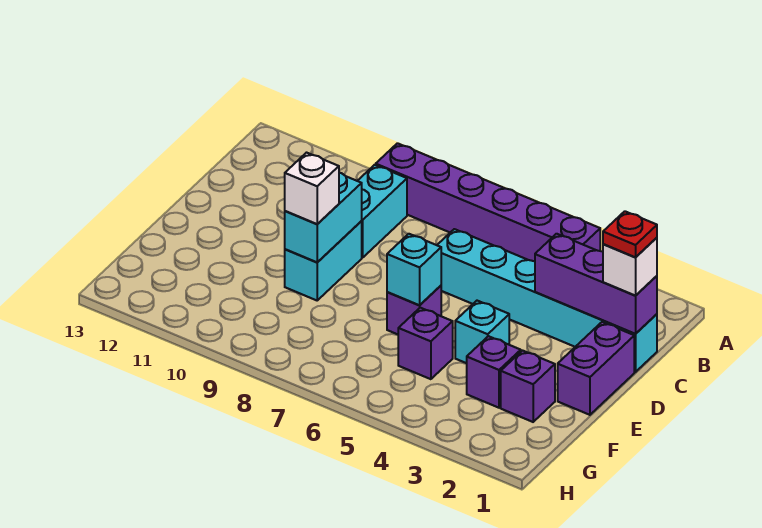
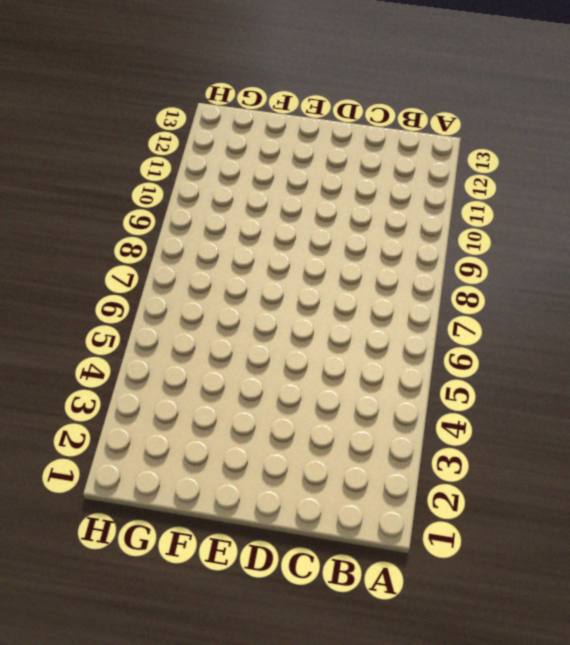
none -> purple 1x6 brick [376,143,600,261]
none -> cyan 1x2 brick [358,165,407,258]
none -> cyan 1x6 brick [437,229,657,372]

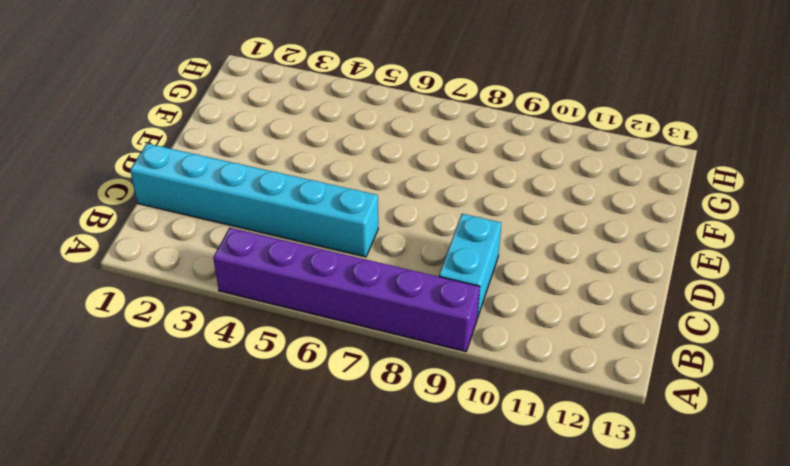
none -> purple 1x2 brick [558,322,634,415]
none -> cyan 1x2 brick [285,221,362,300]
none -> cyan 1x1 brick [455,301,509,363]

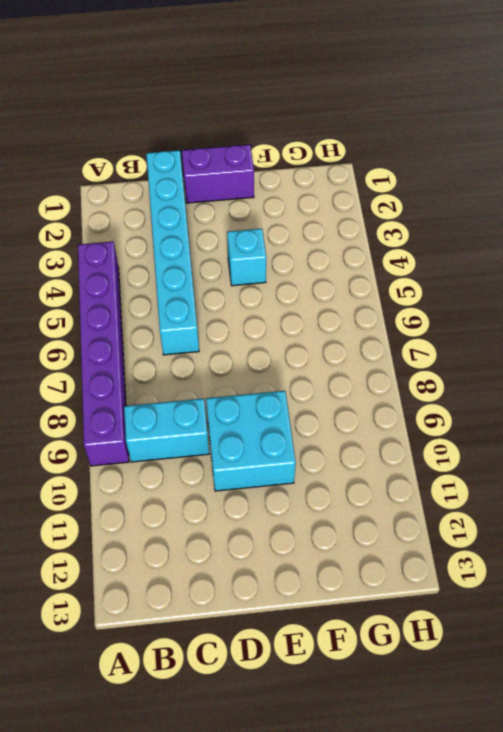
cyan 2x2 brick [206,391,296,491] -> cyan 1x2 brick [285,221,362,300]
none -> purple 1x1 brick [387,286,441,334]
none -> purple 1x1 brick [501,351,555,422]
none -> purple 1x1 brick [467,336,521,408]

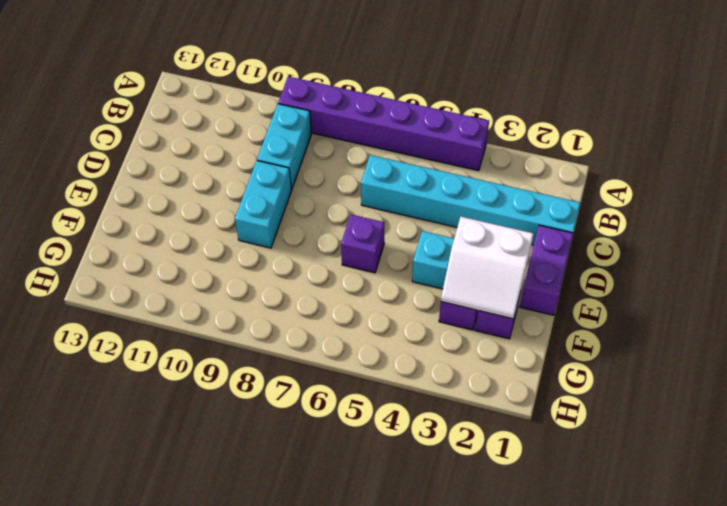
white 2x2 slope [441,217,534,319] -> none
none -> purple 1x1 brick [398,308,453,379]
none -> purple 1x3 brick [535,234,657,334]
none -> cyan 1x2 brick [285,173,362,262]

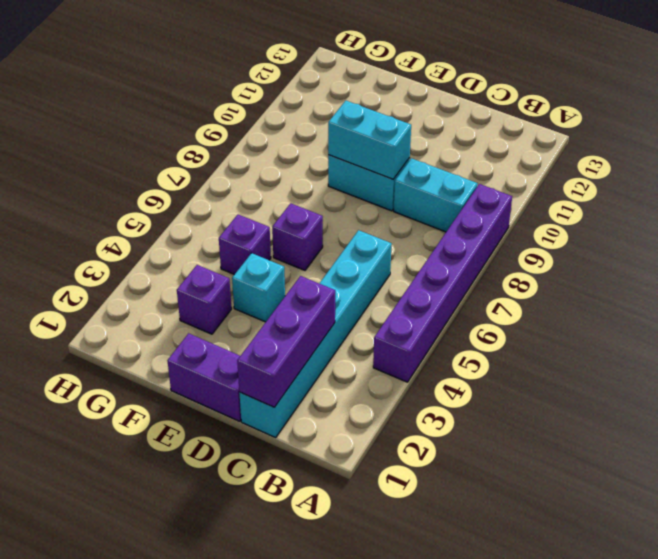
none -> purple 1x1 brick [501,351,555,422]
none -> cyan 1x1 brick [387,234,441,305]
none -> white 1x1 brick [603,238,657,296]

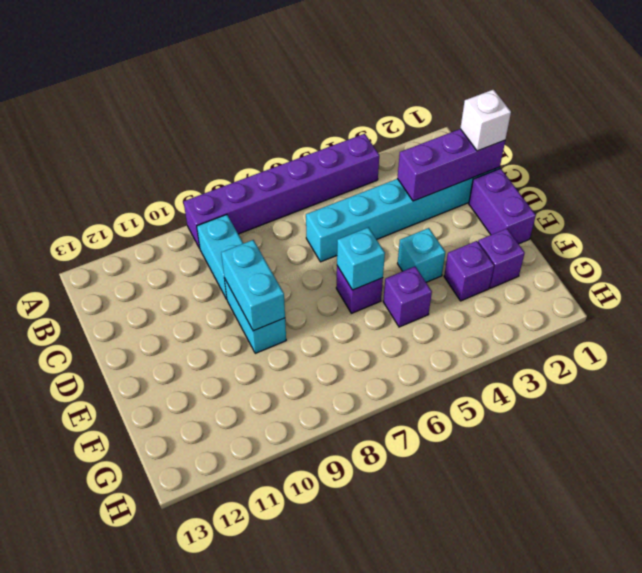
none -> white 1x1 brick [285,153,339,224]
none -> red 1x1 plate [603,211,657,257]

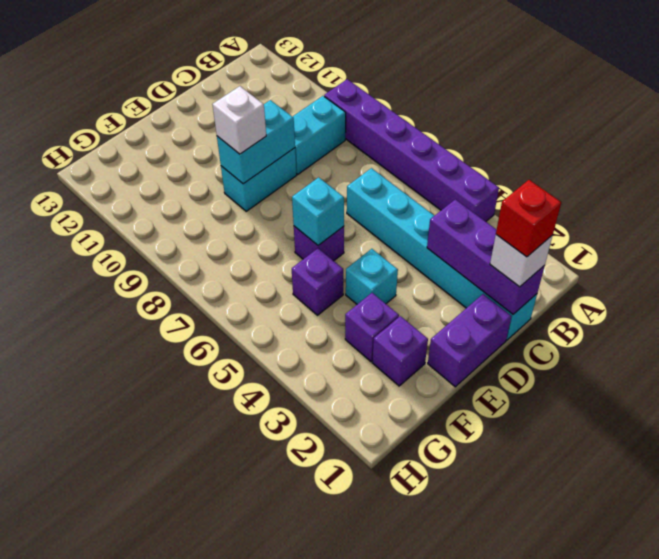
red 1x1 brick [496,180,561,257] -> red 1x1 plate [603,211,657,257]

